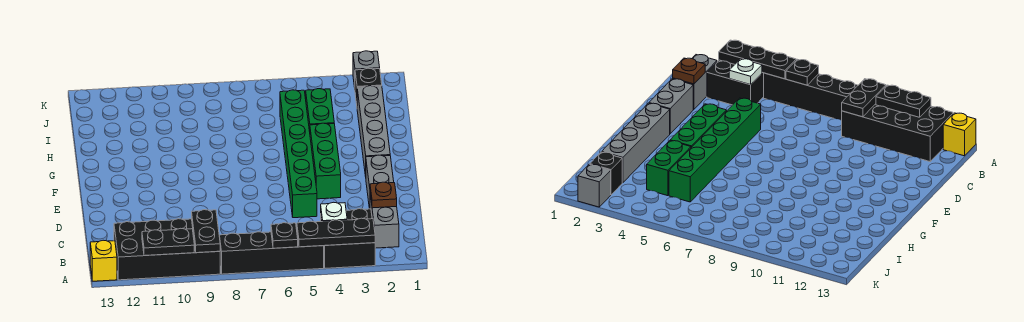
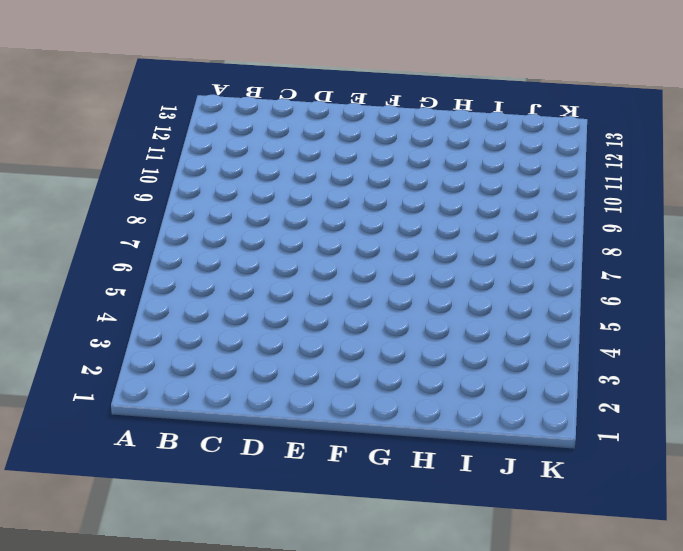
none -> black 2x2 brick [321,209,375,268]
none -> black 1x4 brick [219,232,324,274]
none -> black 2x4 brick [114,219,220,280]

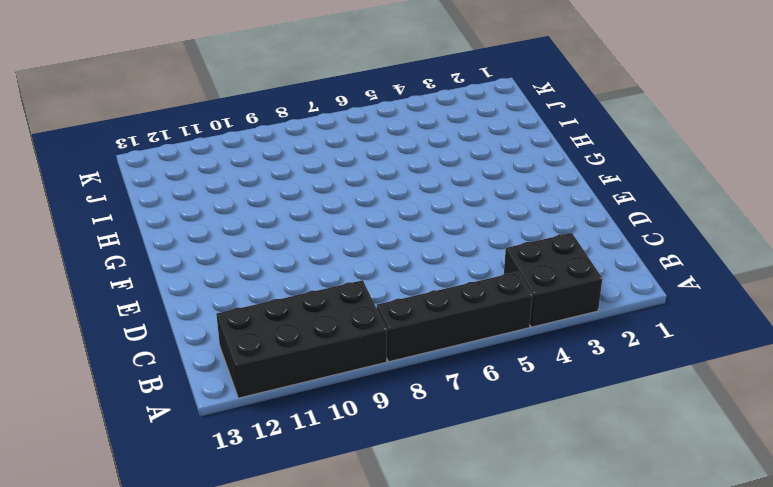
none -> yellow 1x1 brick [90,240,117,281]
none -> grey 1x2 brick [370,195,399,248]
none -> grey 1x2 brick [366,155,394,209]

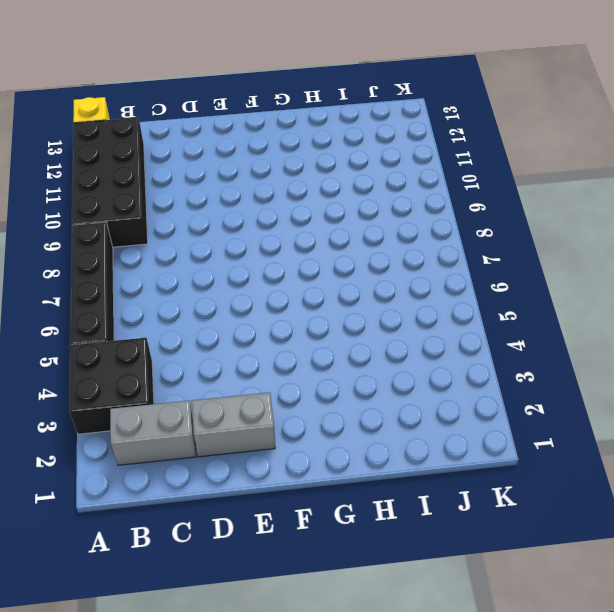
none -> green 1x6 brick [280,90,317,218]
none -> green 1x3 brick [310,123,341,199]
none -> grey 1x4 brick [357,86,390,176]

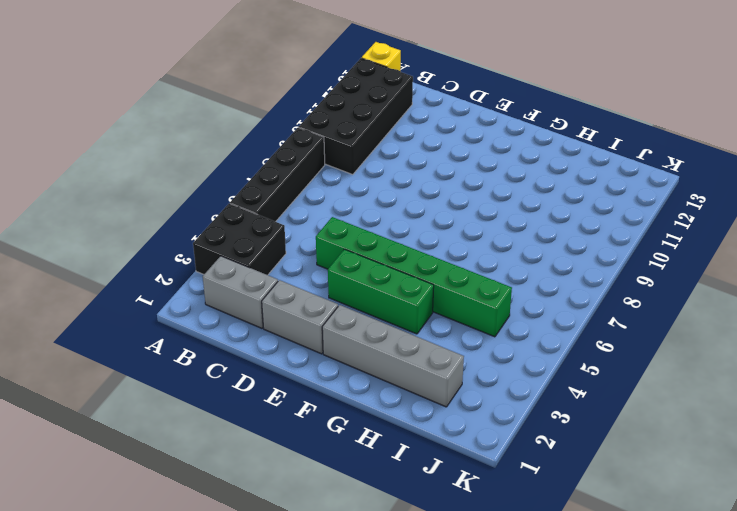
none -> green 1x2 brick [306,89,334,132]
none -> black 1x1 brick [355,68,382,104]
none -> grey 1x1 brick [353,51,380,87]

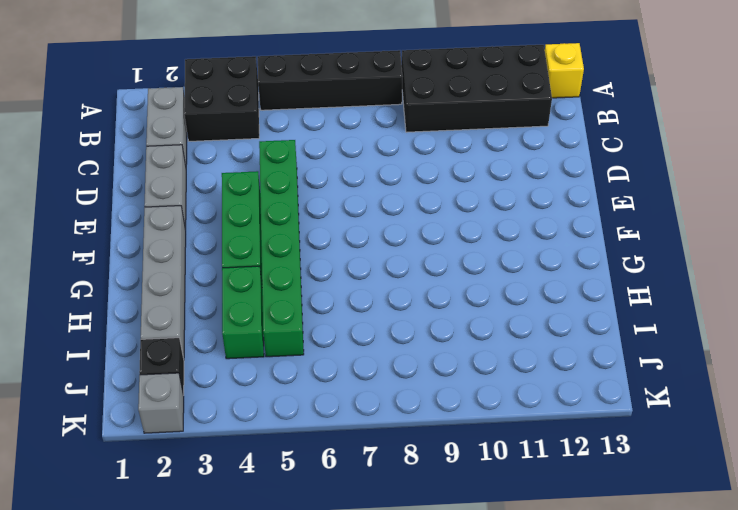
none -> black 1x3 plate [297,218,375,247]
none -> black 1x1 plate [271,223,298,248]
none -> black 1x2 plate [192,210,220,253]

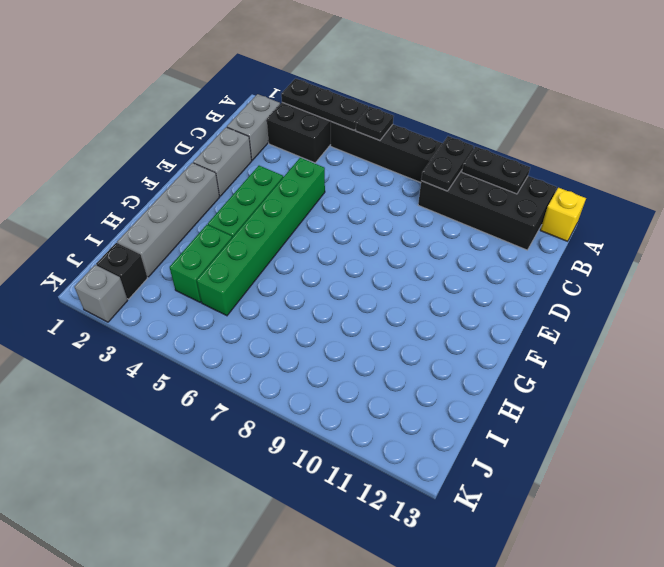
none -> white 1x1 plate [321,202,347,222]
none -> brown 1x1 plate [370,182,397,208]

